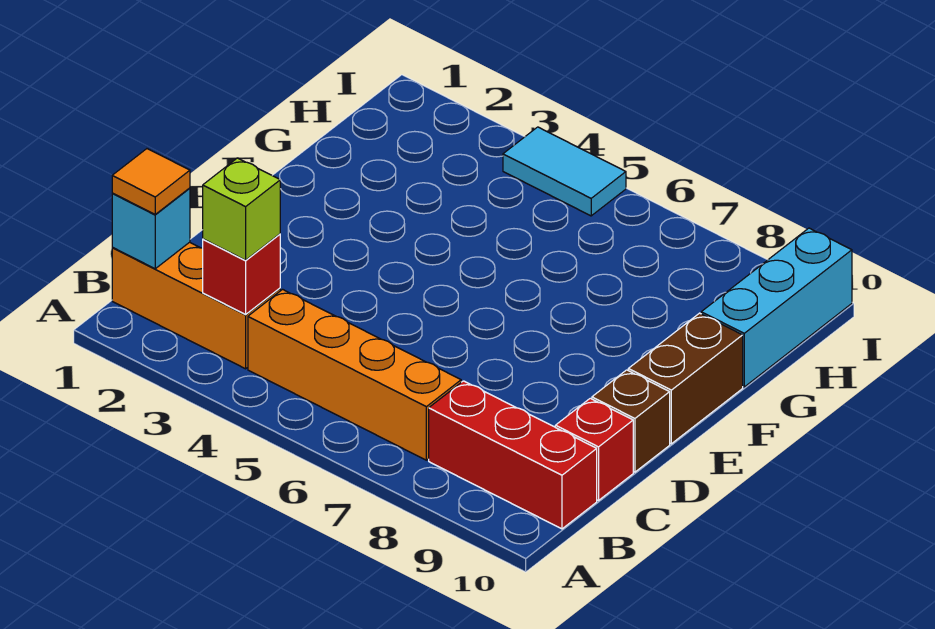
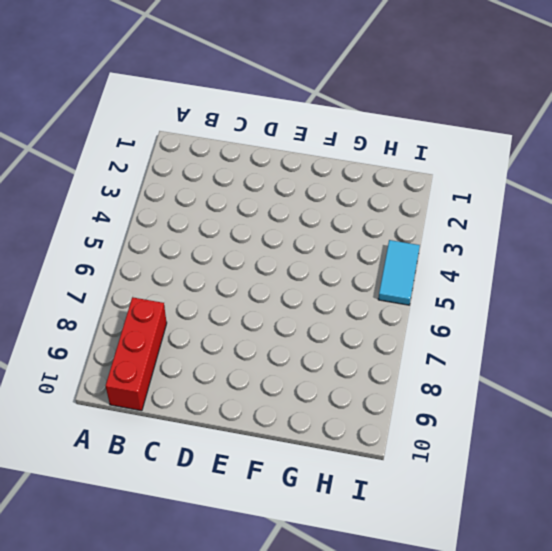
none -> orange 1x3 brick [112,242,280,369]
none -> orange 1x4 brick [248,289,461,460]
none -> red 1x1 brick [555,398,633,501]

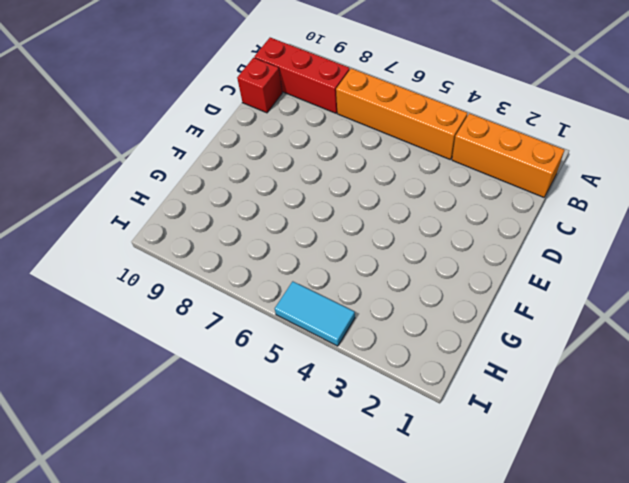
none -> brown 1x1 brick [592,370,670,472]
none -> brown 1x2 brick [628,313,743,444]
none -> cyan 1x3 brick [701,228,852,387]

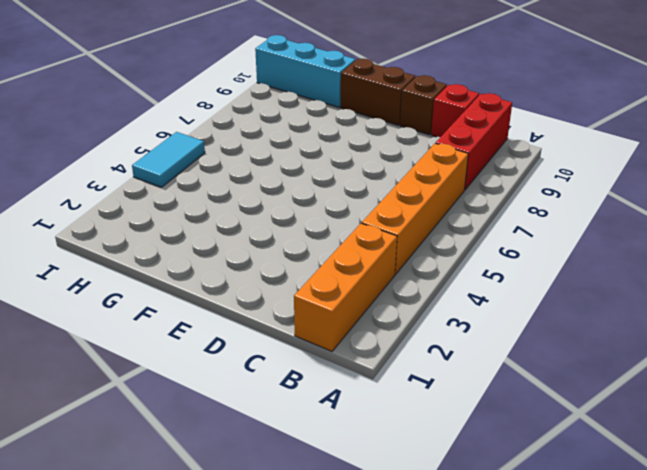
none -> cyan 1x1 brick [112,188,190,269]
none -> red 1x1 brick [203,234,280,314]
none -> orange 1x1 tile [112,149,190,215]

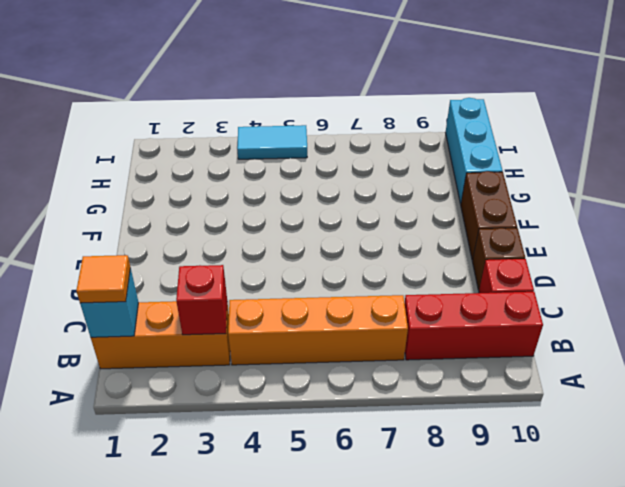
none -> lime 1x1 brick [203,158,280,260]

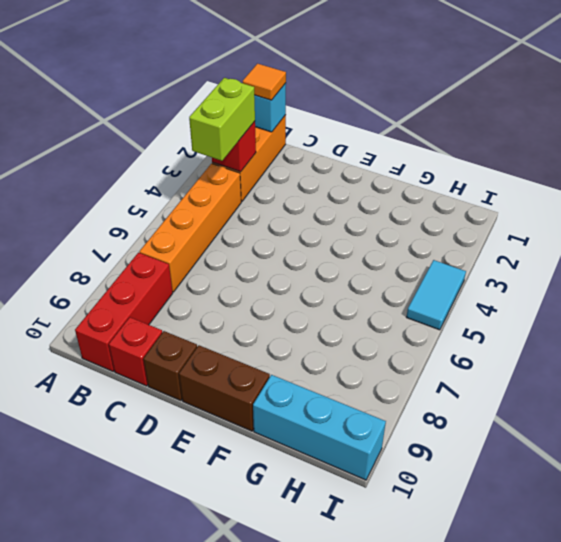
lime 1x2 brick [189,78,255,161] -> lime 1x1 brick [203,158,280,260]

